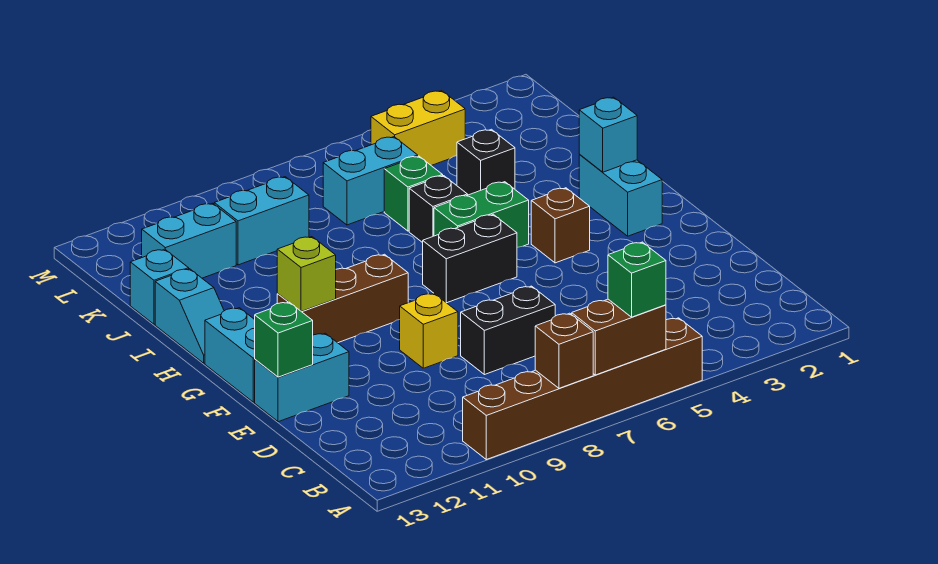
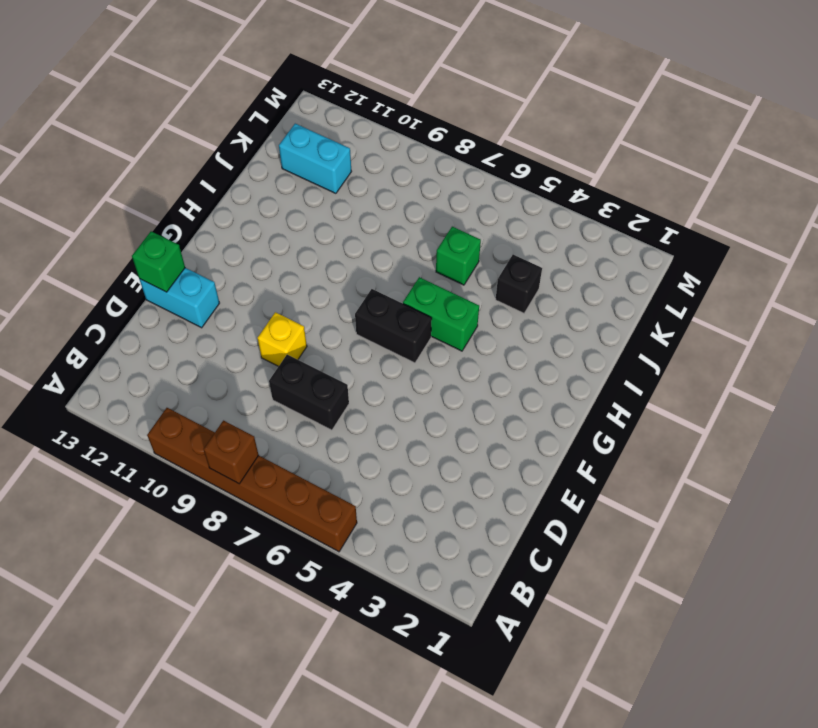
none -> cyan 1x2 brick [205,308,255,402]
none -> cyan 1x2 brick [579,155,662,236]
none -> brown 1x1 brick [531,188,590,263]

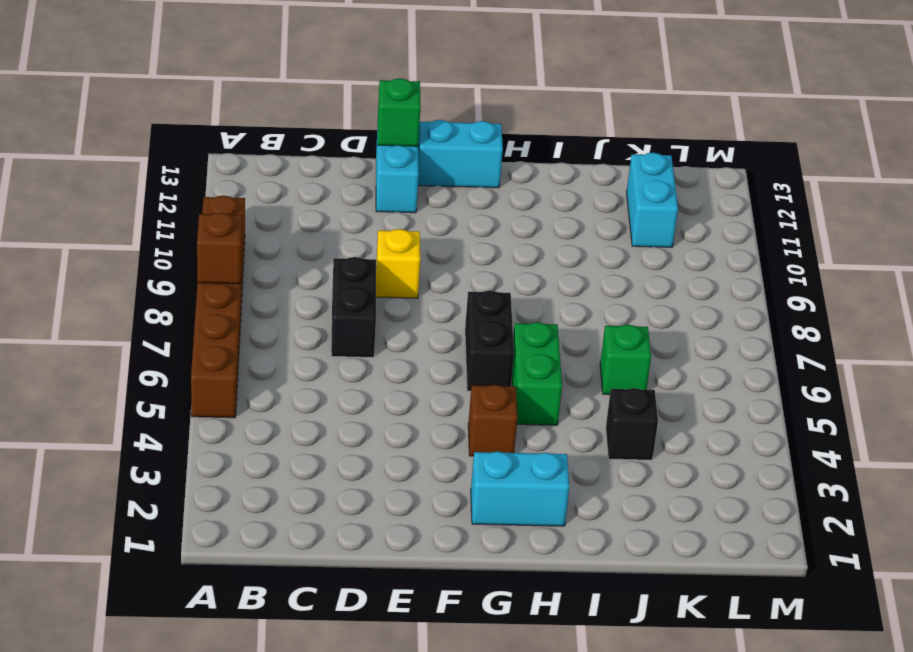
none -> brown 1x3 brick [277,254,408,343]
none -> cyan 1x2 slope [155,269,224,363]
none -> black 1x1 brick [409,176,467,243]

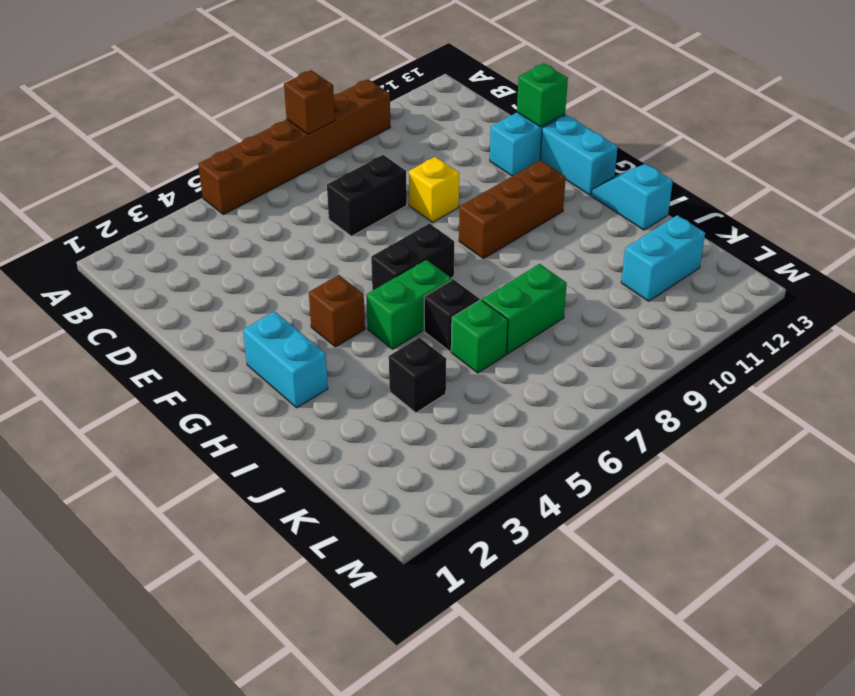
green 1x2 brick [482,264,567,354] -> none
none -> cyan 1x1 brick [130,249,189,324]
none -> cyan 1x2 brick [323,137,418,225]
none -> cyan 1x2 brick [214,177,309,265]

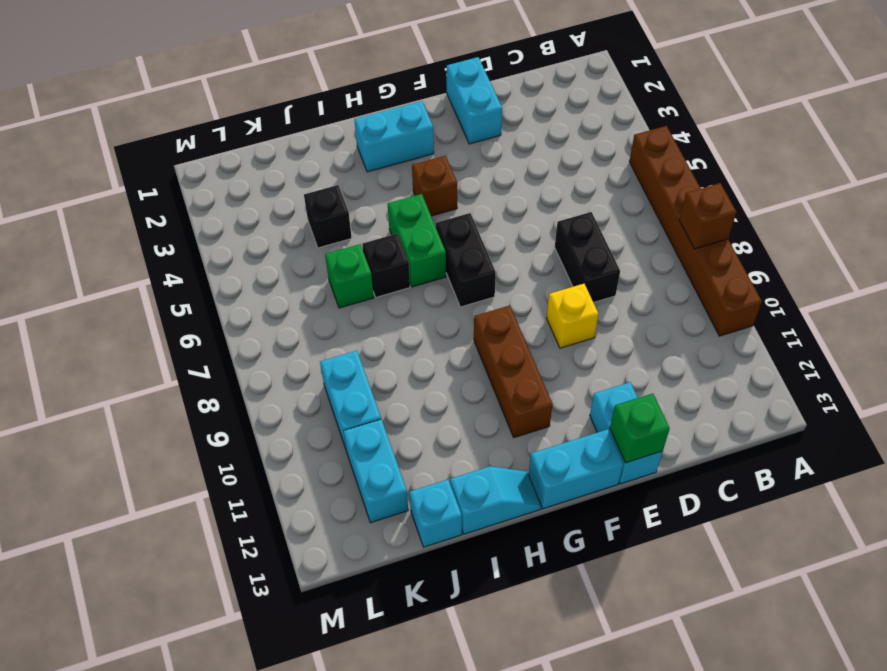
cyan 1x2 brick [447,57,502,144] -> cyan 1x2 brick moved to [323,137,418,225]
none -> yellow 1x2 brick [371,91,465,166]
none -> brown 1x2 brick [572,299,666,375]
none -> lime 1x1 brick [277,237,336,312]

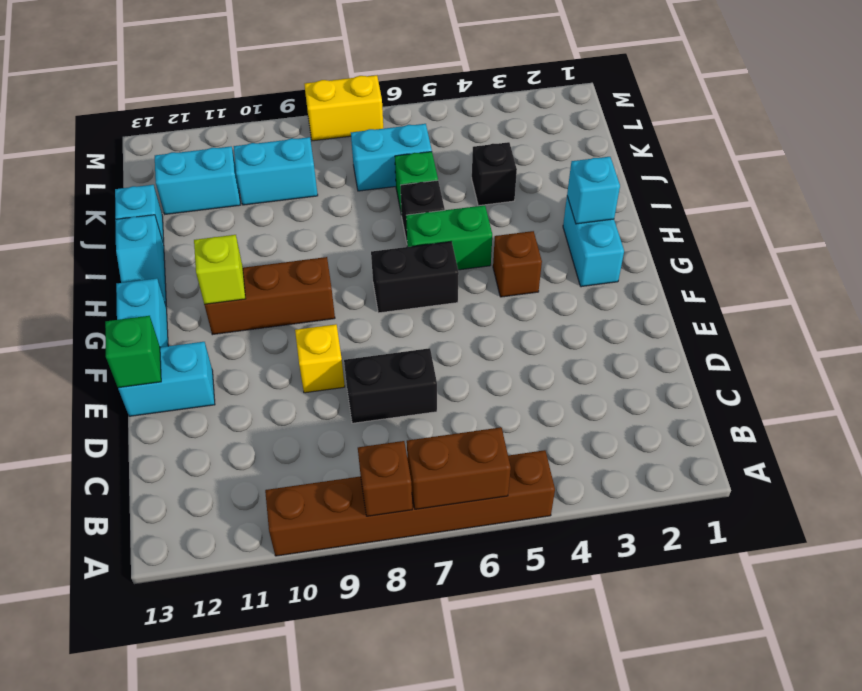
yellow 1x2 brick [304,75,383,141] -> yellow 1x2 brick moved to [371,91,465,166]
none -> green 1x1 brick [608,242,666,317]

